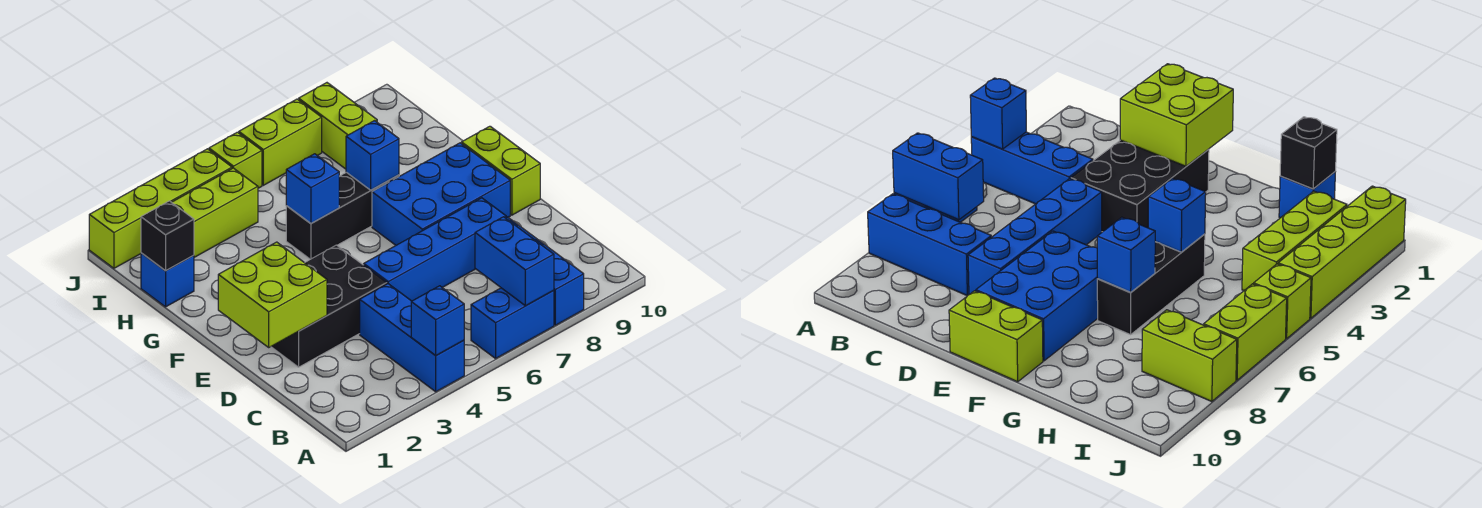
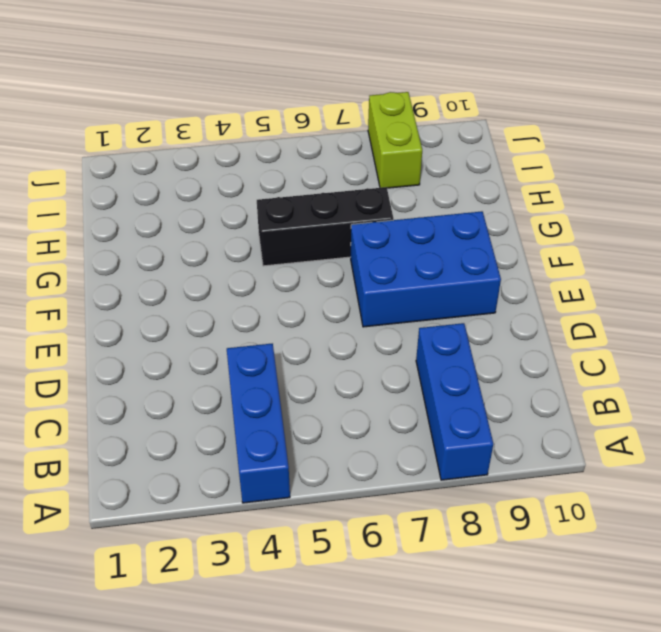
none -> blue 1x2 brick [471,288,554,358]
none -> black 2x3 brick [271,245,387,367]
none -> blue 1x4 brick [364,198,506,301]

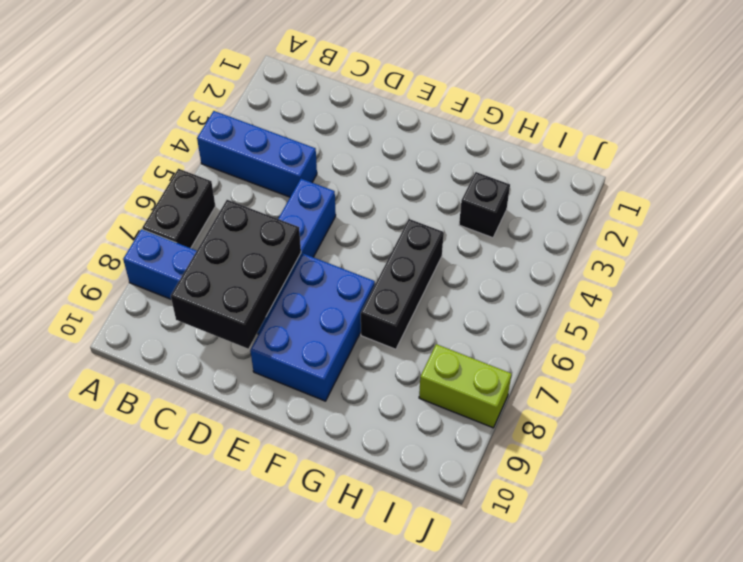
black 1x2 brick [142,169,215,248] -> blue 1x2 brick [471,288,554,358]
black 2x3 brick [171,200,301,349] -> black 2x3 brick moved to [271,245,387,367]
black 1x1 brick [459,172,510,238] -> black 1x1 brick moved to [141,201,194,271]
none -> lime 1x2 brick [462,126,540,215]
none -> blue 1x1 brick [141,253,194,307]
none -> lime 1x3 brick [172,168,258,257]

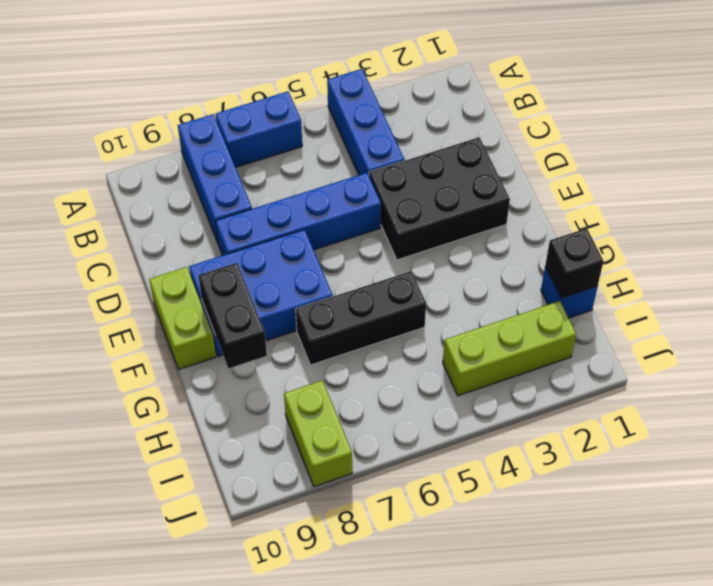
black 1x2 brick [198,263,267,369] -> none
none -> lime 1x4 brick [89,149,232,268]
none -> lime 1x1 brick [209,132,262,188]
none -> lime 1x2 brick [239,99,322,185]

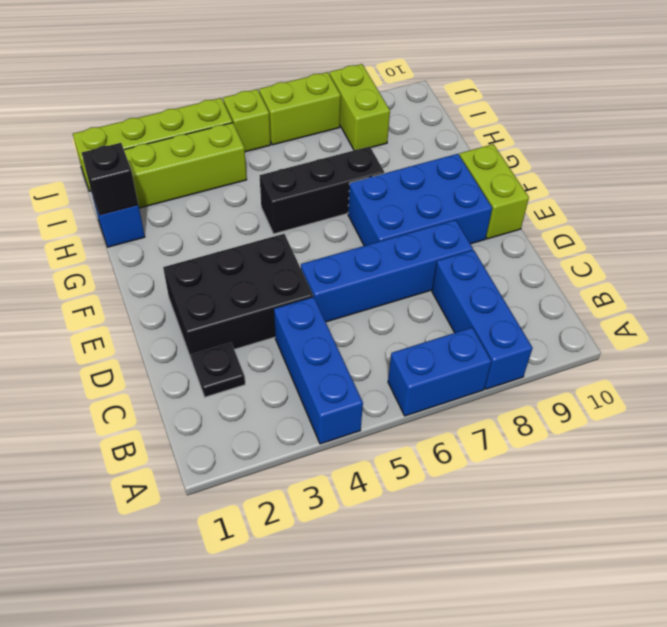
black 1x1 plate [191,343,245,397] -> none
none -> blue 1x1 brick [411,286,464,356]
none -> blue 1x2 brick [475,217,554,306]
none -> lime 2x2 brick [218,242,327,347]

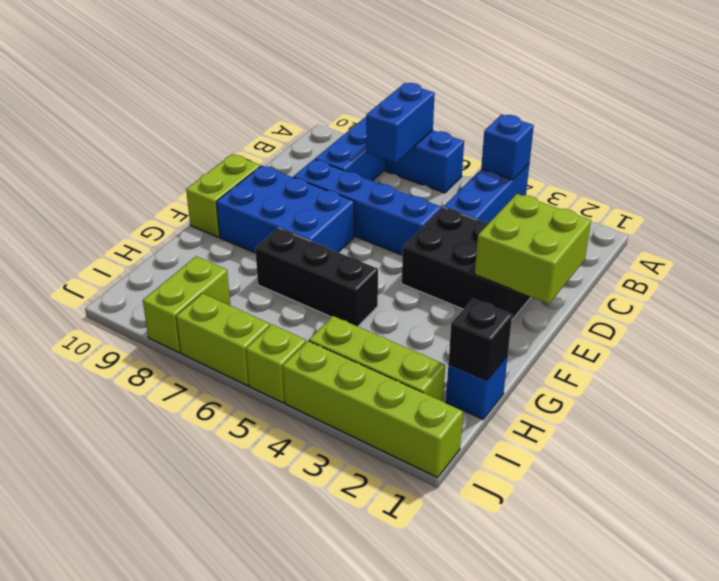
none -> blue 1x1 brick [286,154,339,223]
none -> blue 1x1 brick [346,121,399,190]

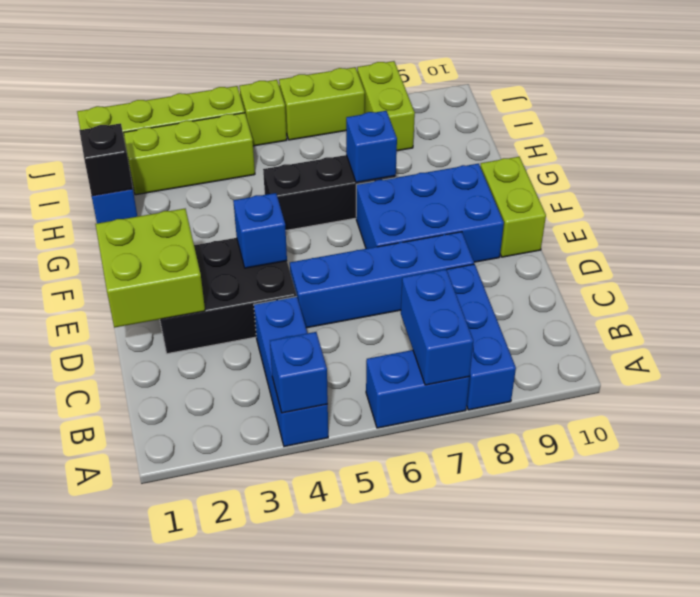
blue 1x1 brick [233,193,287,268] -> blue 1x1 brick moved to [286,154,339,223]

